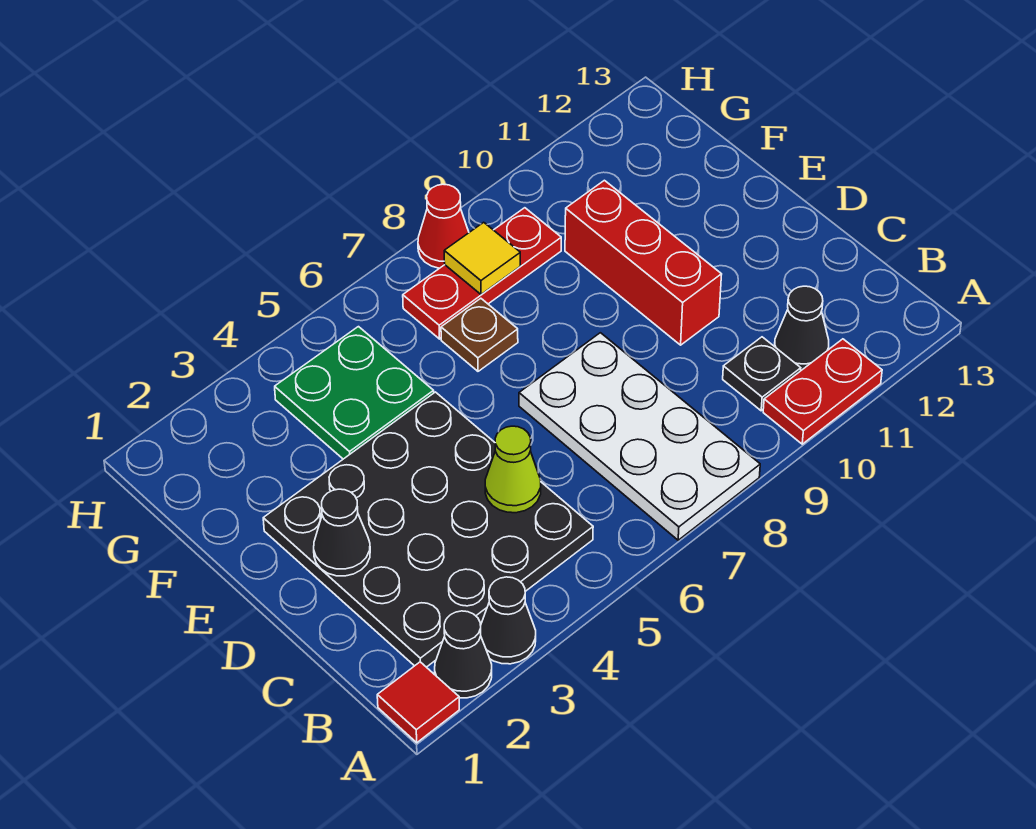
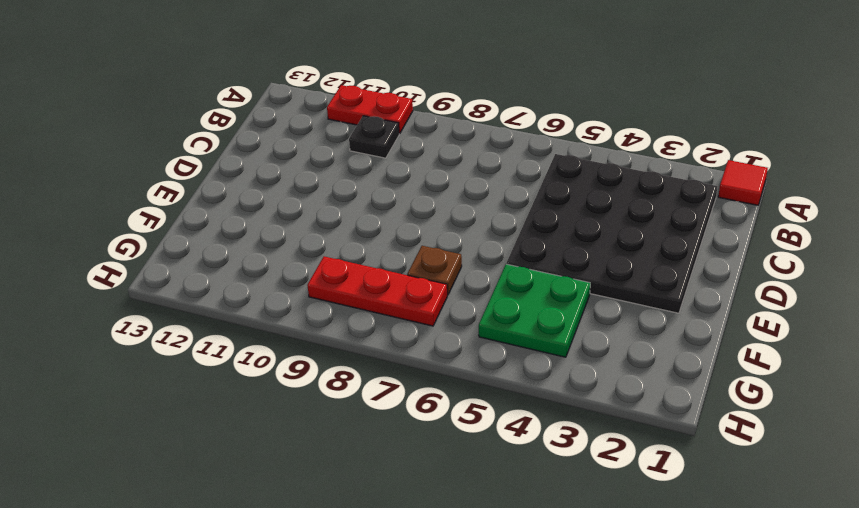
none -> black 1x1 cone [435,611,492,698]
none -> black 1x1 cone [481,577,536,664]
none -> white 2x4 plate [519,333,760,540]

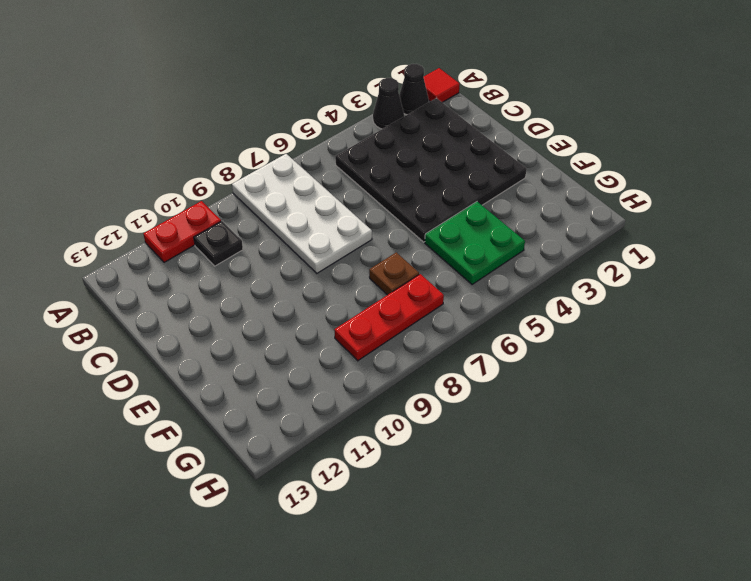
none -> black 1x1 cone [775,286,829,370]
none -> red 1x3 brick [565,180,722,345]
none -> red 1x1 cone [418,184,469,268]

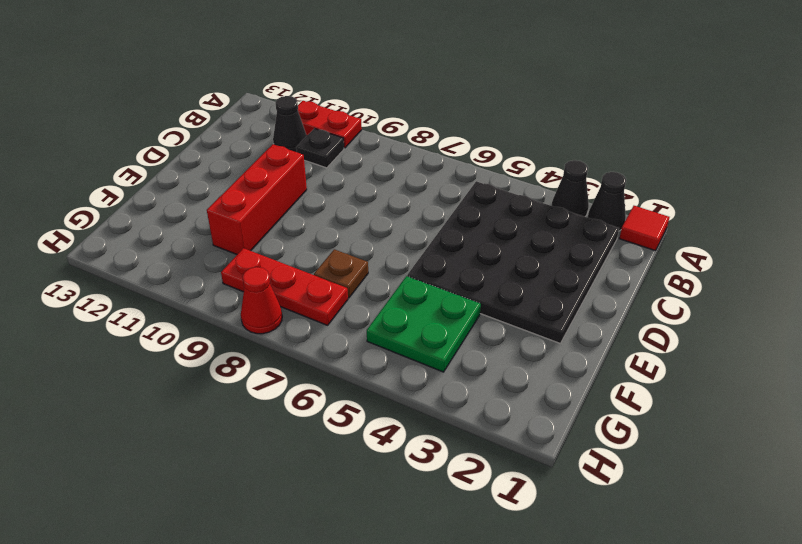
none -> white 2x4 plate [519,333,760,540]
none -> lime 1x1 cone [485,426,541,513]
none -> black 1x1 cone [314,489,370,576]

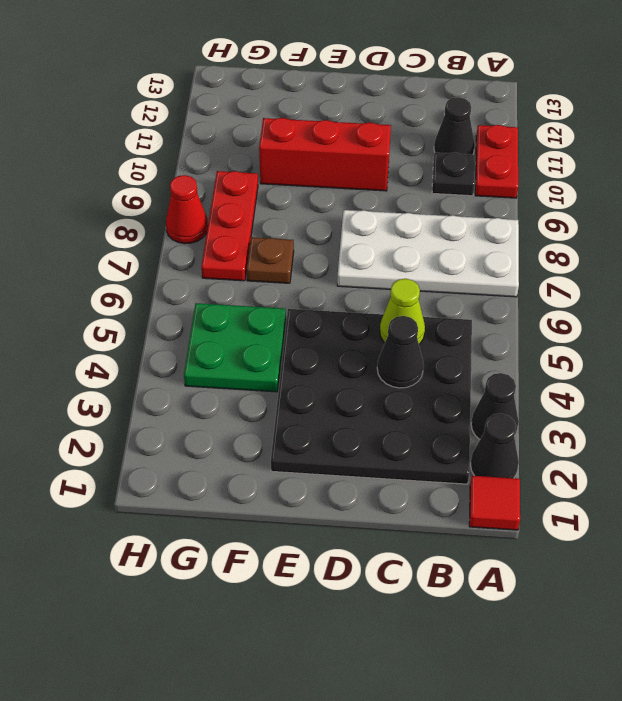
black 1x1 cone [377,316,424,388] -> black 1x1 cone moved to [314,489,370,576]
none -> yellow 1x1 tile [444,222,520,294]

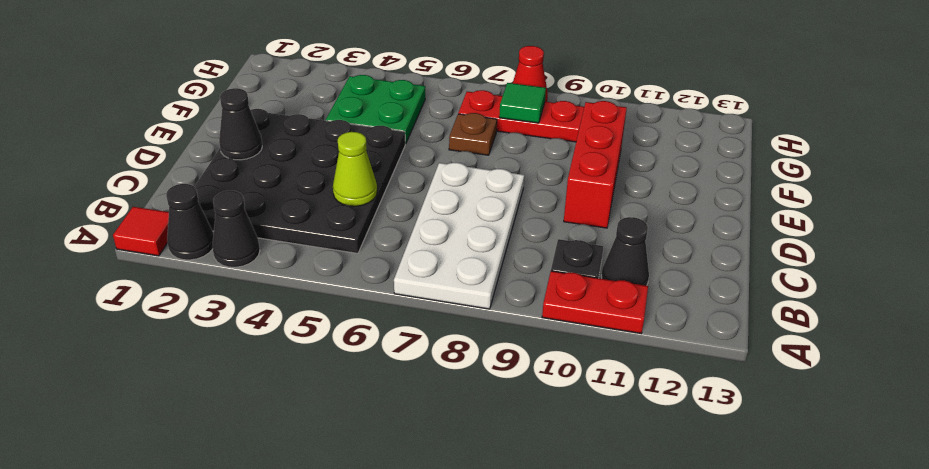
green 1x1 tile [499,83,546,123] -> yellow 1x1 tile [444,222,520,294]

